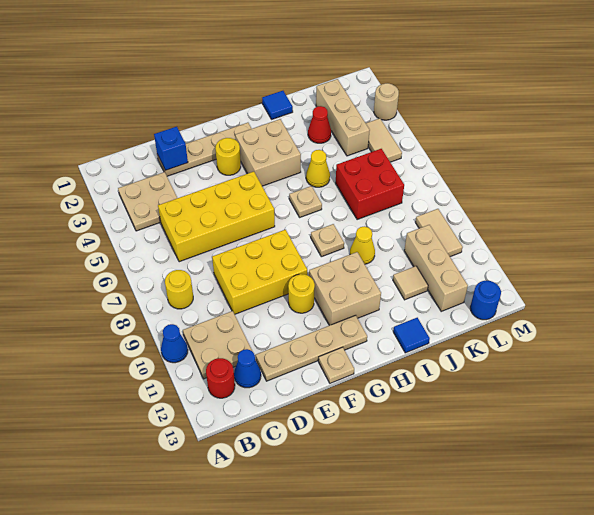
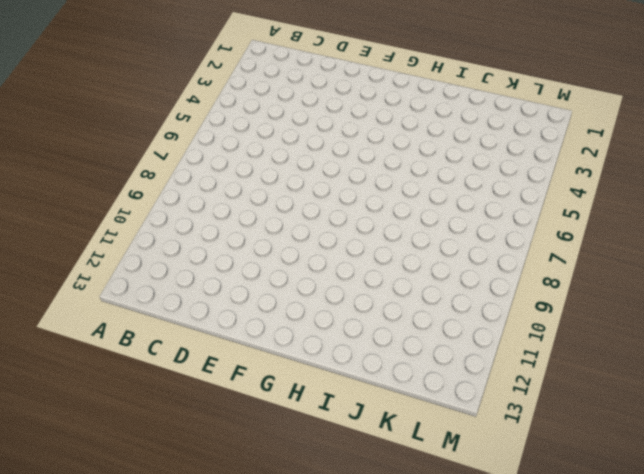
none -> blue 1x1 cone [161,324,188,363]
none -> tan 2x2 plate [118,172,177,231]
none -> yellow 1x1 round brick [165,270,193,309]
none -> tan 2x2 plate [183,311,253,379]

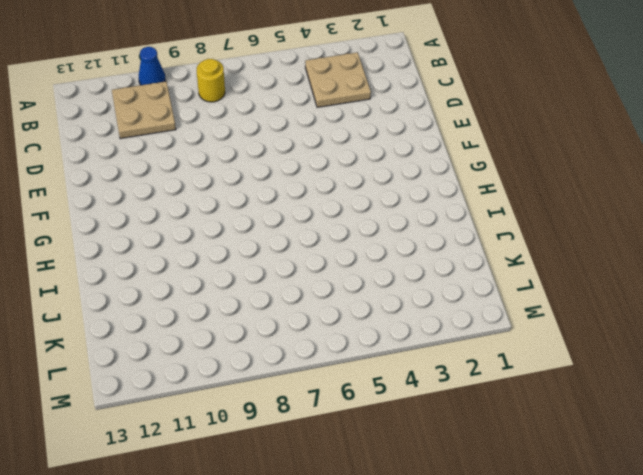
none -> red 1x1 round brick [206,358,235,398]
none -> yellow 2x4 brick [158,172,275,262]
none -> blue 1x1 cone [234,349,261,388]
none -> tan 1x4 plate [157,123,252,176]

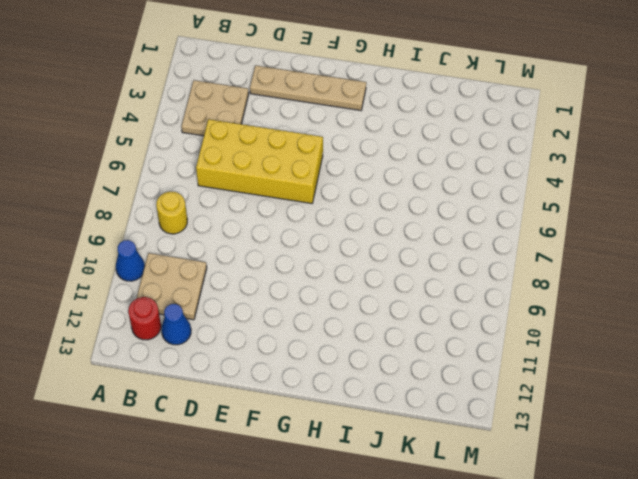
none -> yellow 2x3 brick [212,230,307,314]
none -> tan 1x4 plate [256,315,367,381]
none -> yellow 1x1 round brick [215,138,241,175]
none -> yellow 1x1 round brick [288,274,315,313]

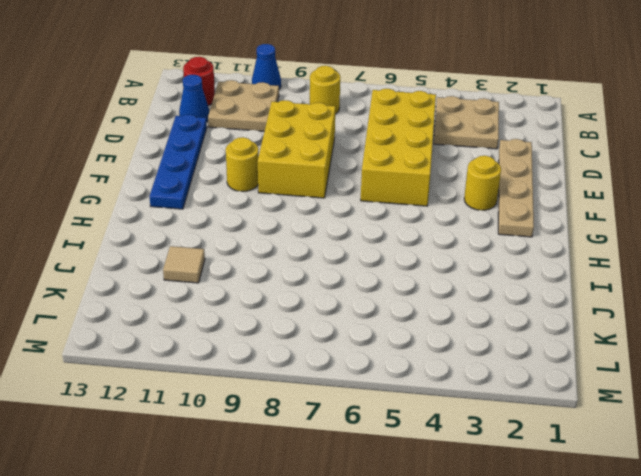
blue 1x4 plate [149,115,207,209] -> tan 1x4 plate [256,315,367,381]
none -> tan 1x1 plate [318,347,354,383]
none -> tan 2x2 brick [235,119,301,186]
none -> tan 2x2 brick [309,252,381,325]
none -> tan 1x1 plate [289,186,322,217]

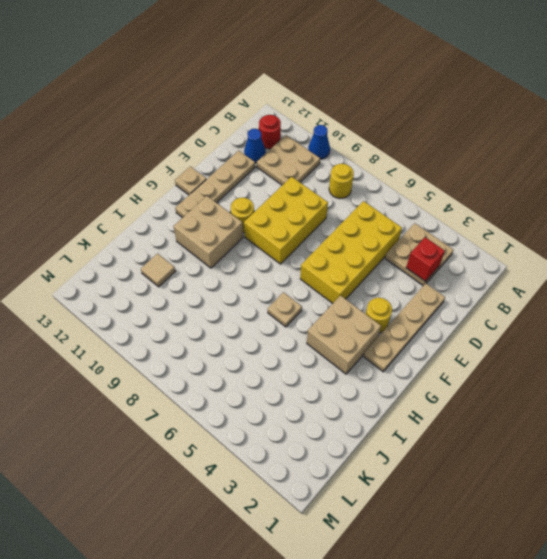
red 1x1 brick [406,237,445,282] -> none
none -> tan 1x1 plate [311,224,344,257]
none -> blue 1x1 tile [262,91,293,119]
none -> yellow 1x1 cone [306,150,330,187]
none -> yellow 1x1 cone [350,226,375,264]

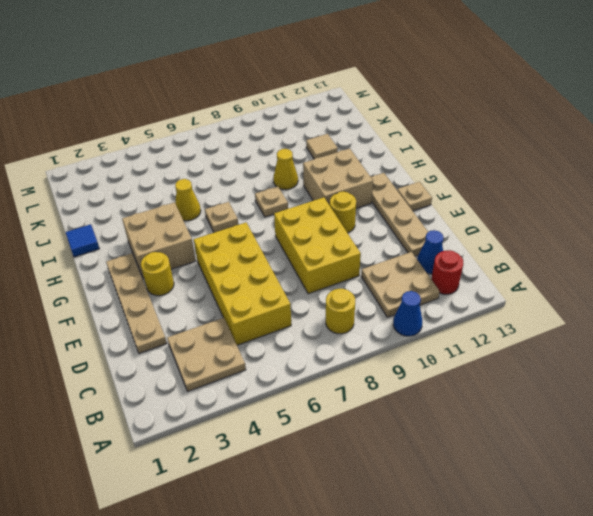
none -> blue 1x1 tile [393,318,430,353]
none -> red 1x1 cone [308,106,331,143]
none -> red 2x2 brick [336,149,404,220]
none -> tan 1x3 brick [316,79,370,156]

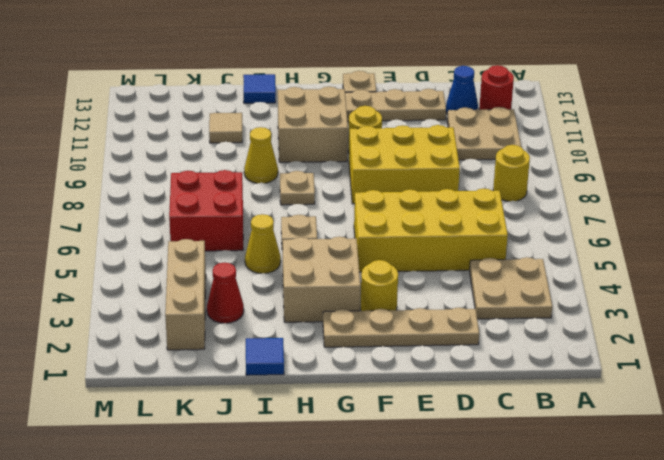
none -> blue 1x1 cone [161,324,188,363]
none -> tan 1x3 brick [404,225,468,311]
none -> tan 1x2 tile [366,118,402,162]
none -> tan 1x2 tile [415,209,463,257]

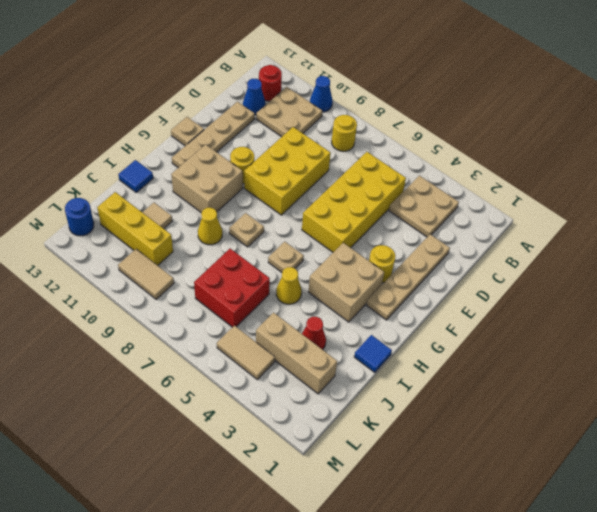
yellow 1x3 brick [97,192,173,266] -> tan 1x3 brick [404,225,468,311]
none -> tan 1x1 round brick [374,83,399,120]
none -> blue 1x1 brick [154,127,188,170]

